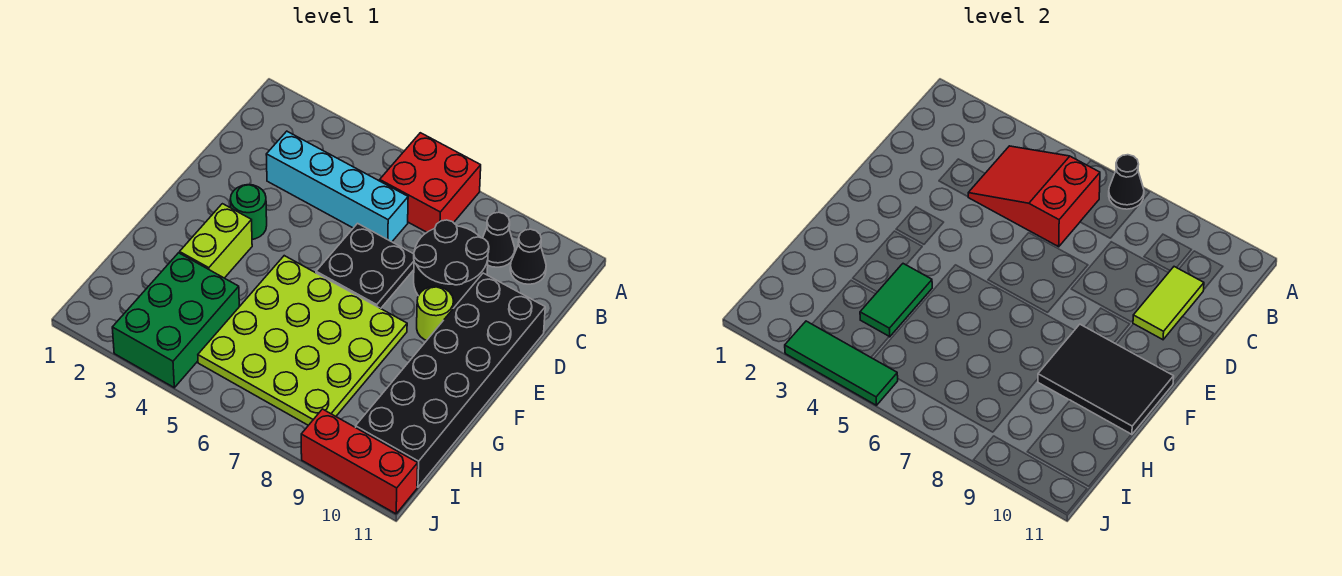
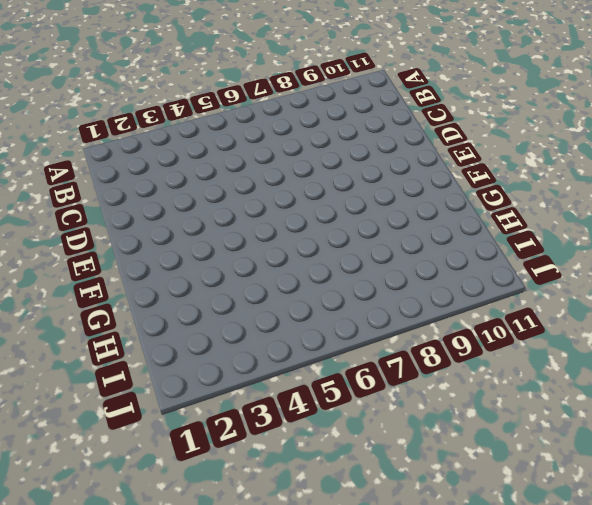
none -> red 2x2 brick [380,133,481,232]
none -> black 1x1 cone [483,212,515,267]
none -> black 1x1 cone [510,229,546,284]

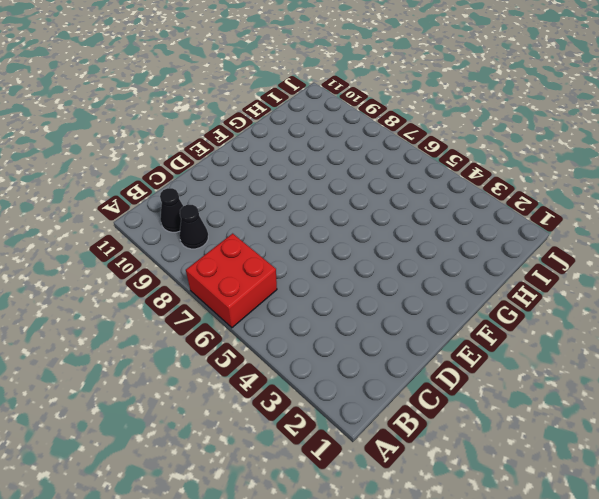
none -> cyan 1x4 brick [266,131,408,242]
none -> black 2x2 round brick [414,220,489,308]
none -> black 2x2 plate [316,223,414,308]

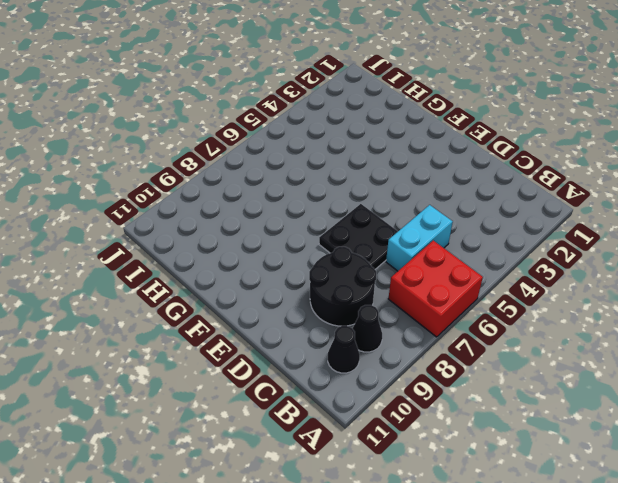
cyan 1x2 brick [386,205,453,271] -> cyan 1x4 brick [266,131,408,242]
none -> black 2x6 brick [356,273,545,487]
none -> green 1x1 round brick [230,185,267,239]
none -> lime 1x1 round brick [417,286,454,341]

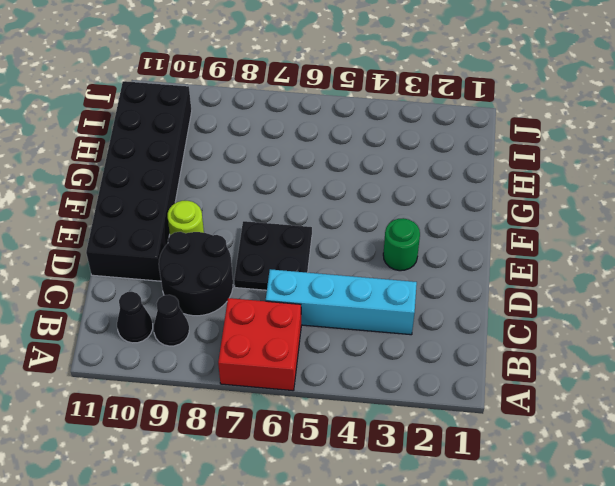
none -> lime 1x2 brick [180,204,252,278]
none -> lime 4x4 plate [198,256,407,425]
none -> green 2x3 brick [112,253,239,388]

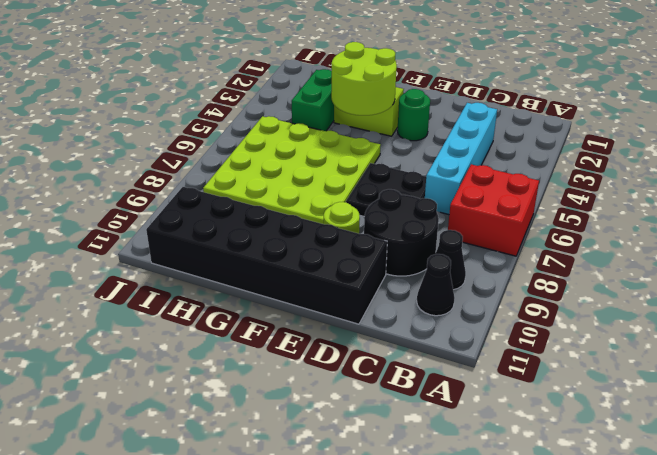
lime 2x2 round brick [331,42,397,115] -> green 1x2 tile [860,264,932,337]
green 1x2 brick [292,69,334,131] -> green 2x3 brick [112,253,239,388]
none -> red 1x3 brick [301,409,418,514]
none -> black 1x1 cone [1109,155,1144,209]
none -> red 2x3 slope [968,146,1100,247]

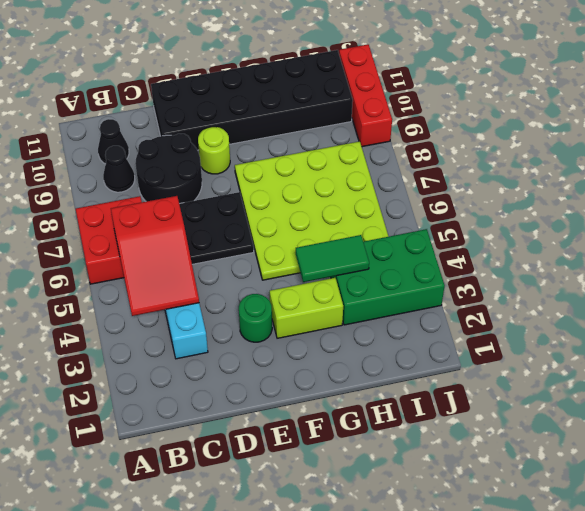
none -> black 1x1 cone [1109,155,1144,209]
none -> lime 1x2 tile [1133,267,1204,340]
none -> black 2x3 tile [1038,324,1174,435]

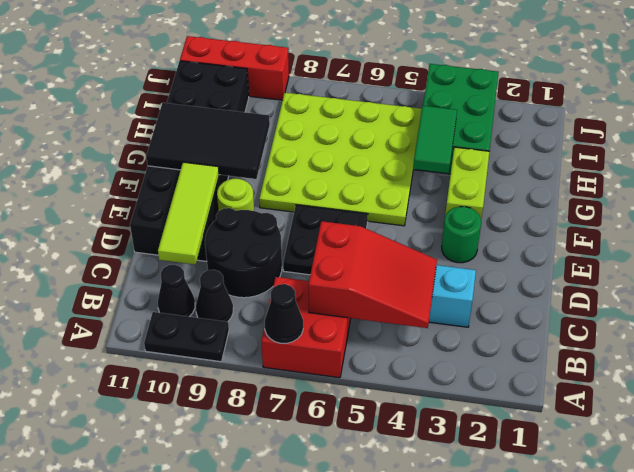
black 1x2 plate [144,312,229,362] -> none
lime 1x3 tile [158,162,219,265] -> lime 1x2 tile [1133,267,1204,340]
none -> green 1x3 tile [785,321,898,405]

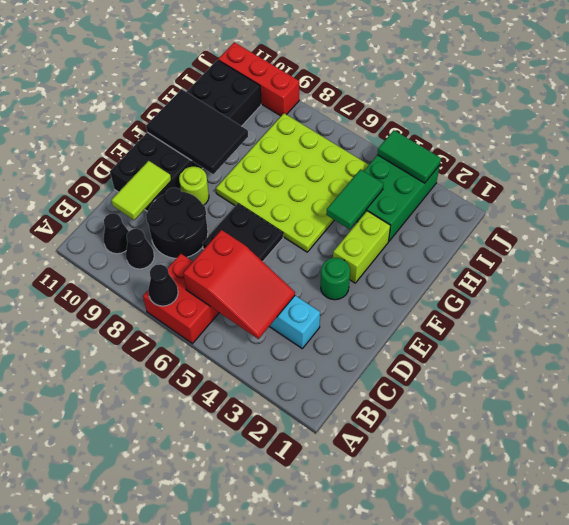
green 1x2 tile [377,130,441,183] -> green 1x3 tile [785,321,898,405]

